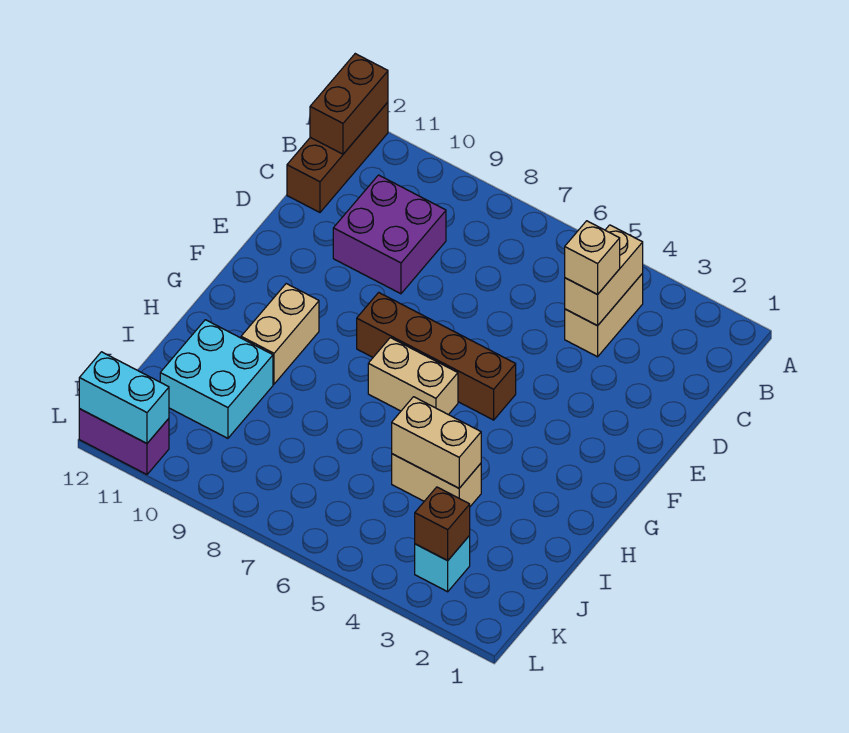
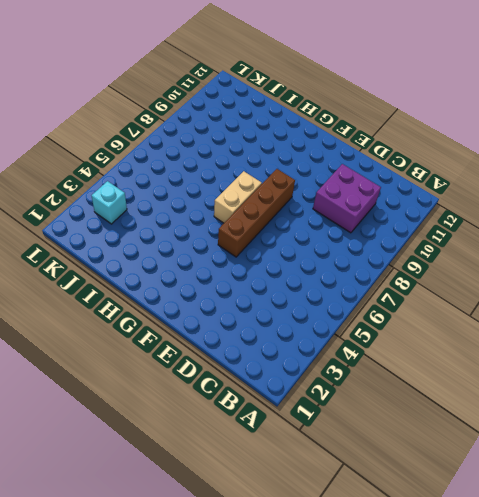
none -> brown 1x3 brick [287,102,388,212]
none -> tan 1x2 brick [565,273,643,357]
none -> tan 1x2 brick [241,284,319,384]

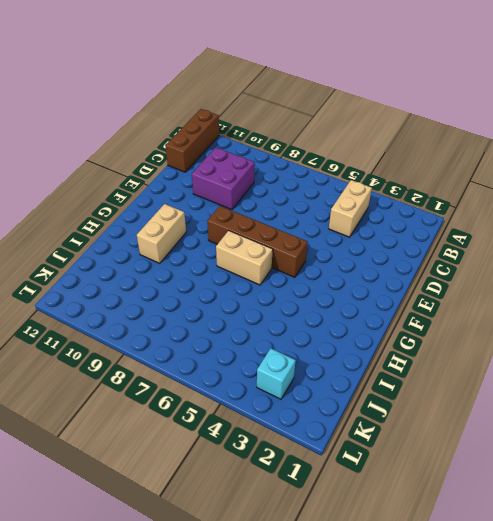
none -> tan 1x2 brick [392,454,481,506]
none -> cyan 2x2 brick [160,320,273,438]
none -> purple 1x2 brick [79,409,169,474]

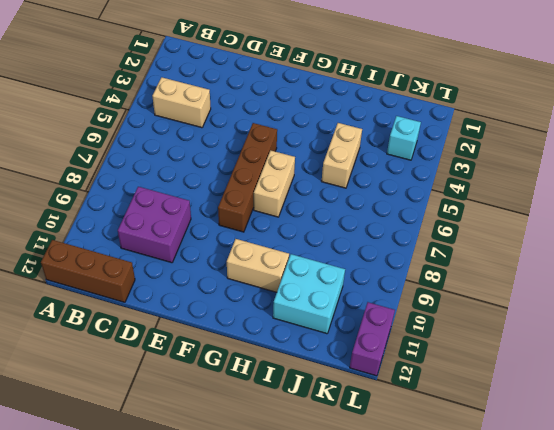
none -> brown 1x2 brick [310,54,388,154]
none -> tan 1x2 brick [565,225,643,326]
none -> tan 1x2 brick [392,397,481,488]

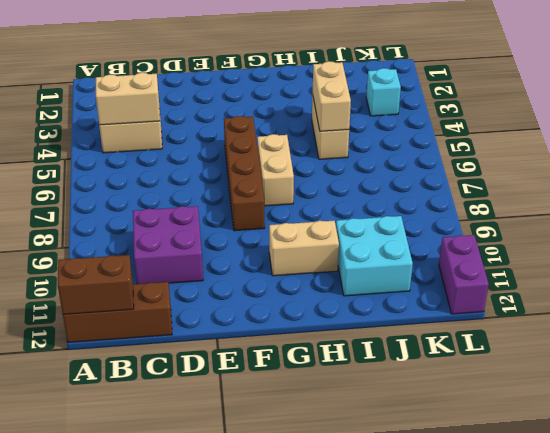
none -> brown 1x1 brick [415,487,470,561]
none -> cyan 1x2 brick [79,352,169,443]
none -> tan 1x1 brick [565,221,620,294]

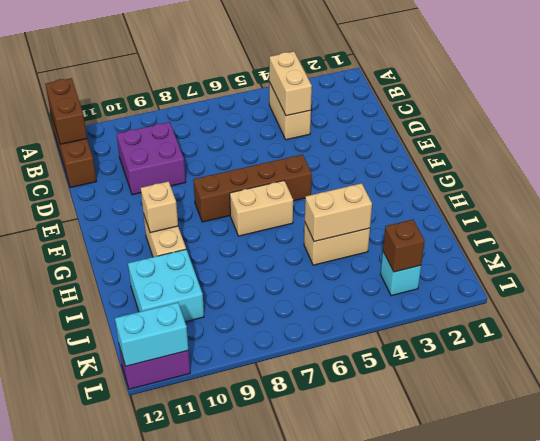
tan 1x1 brick [141,181,178,233] -> tan 1x1 brick moved to [565,221,620,294]

